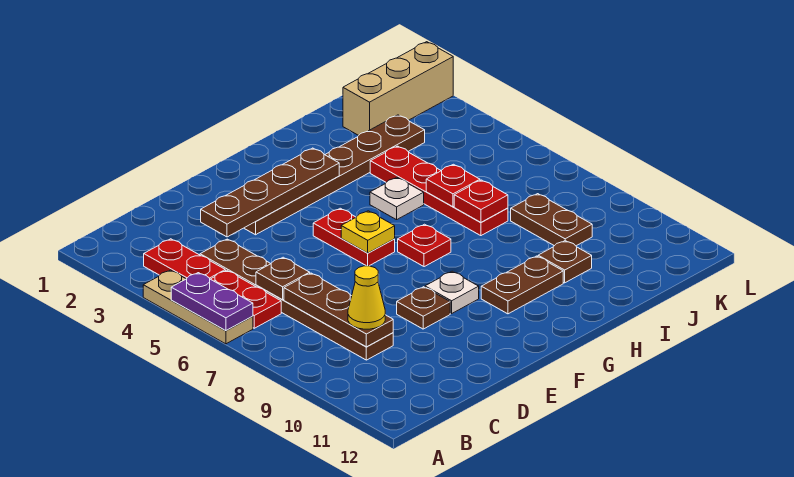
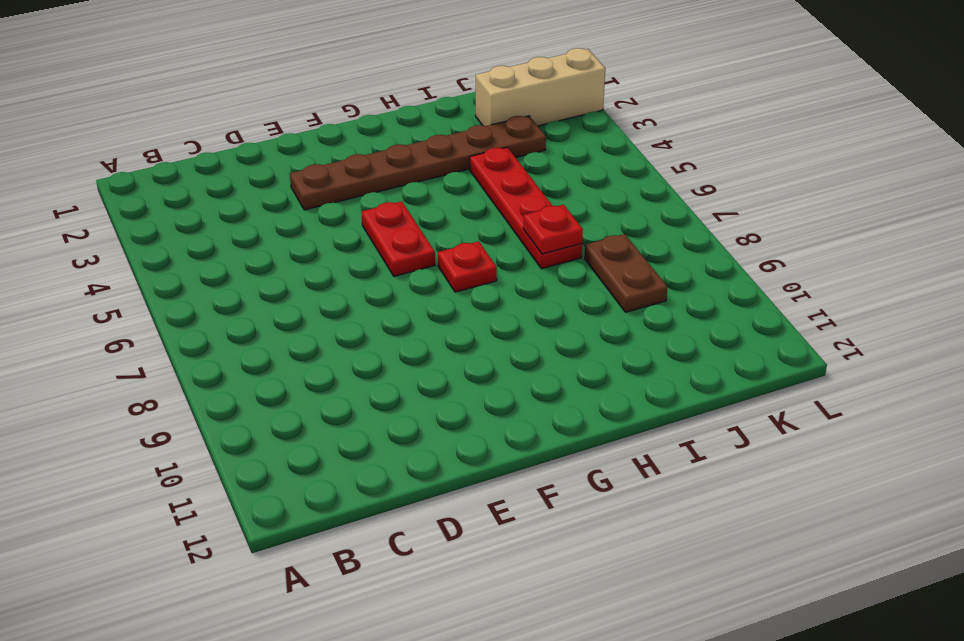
none -> tan 1x3 plate [143,270,253,344]
none -> red 1x2 plate [144,239,225,279]
none -> red 1x2 plate [211,270,281,328]

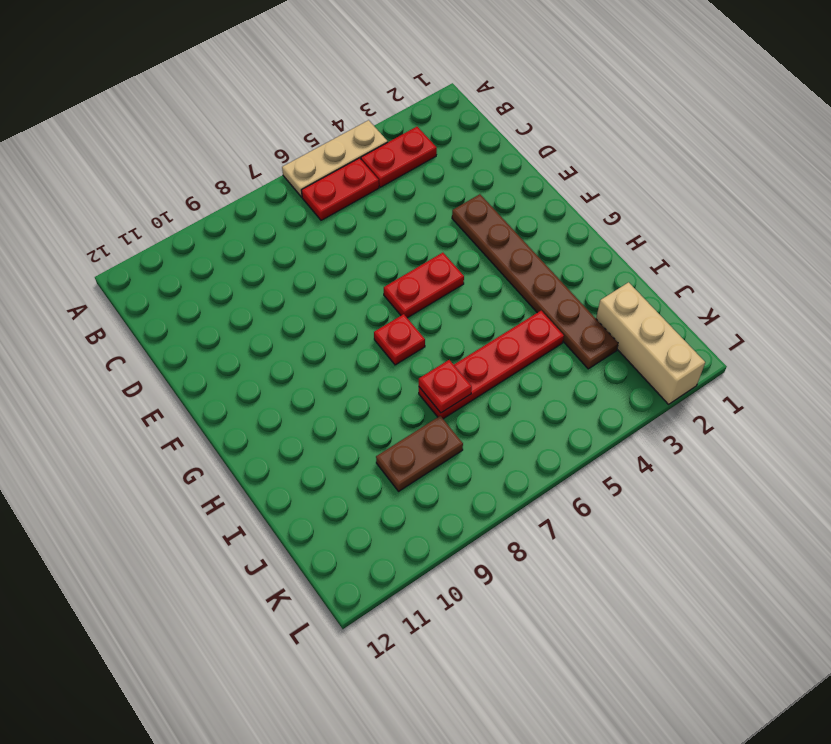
none -> brown 1x6 plate [200,239,393,360]
none -> brown 1x1 plate [397,287,450,329]
none -> white 1x1 plate [425,271,479,314]

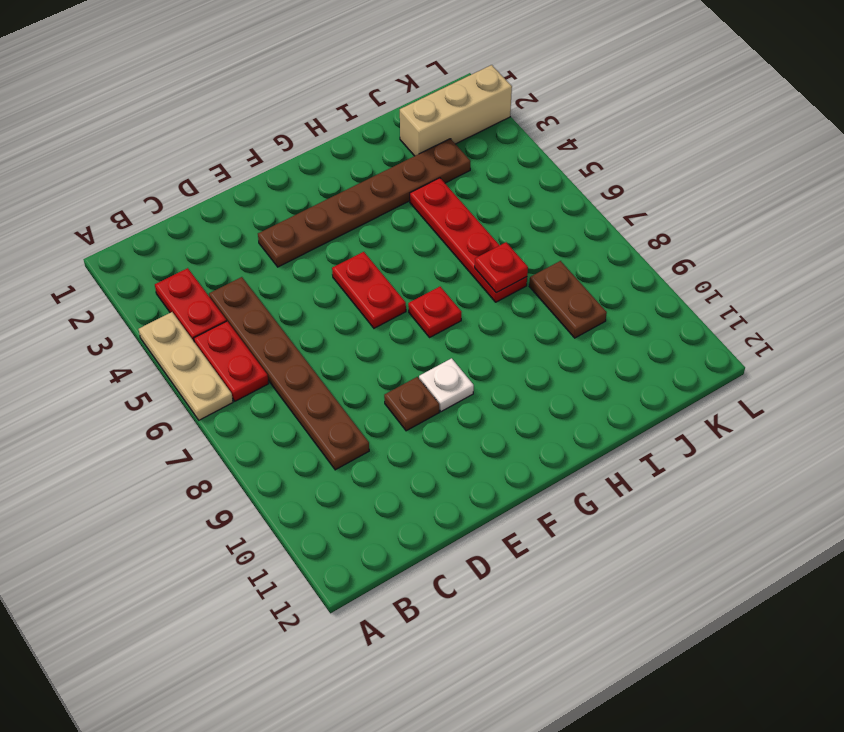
none -> brown 1x2 plate [481,256,563,314]
none -> white 1x1 plate [370,178,424,220]
none -> brown 1x1 plate [538,241,592,283]

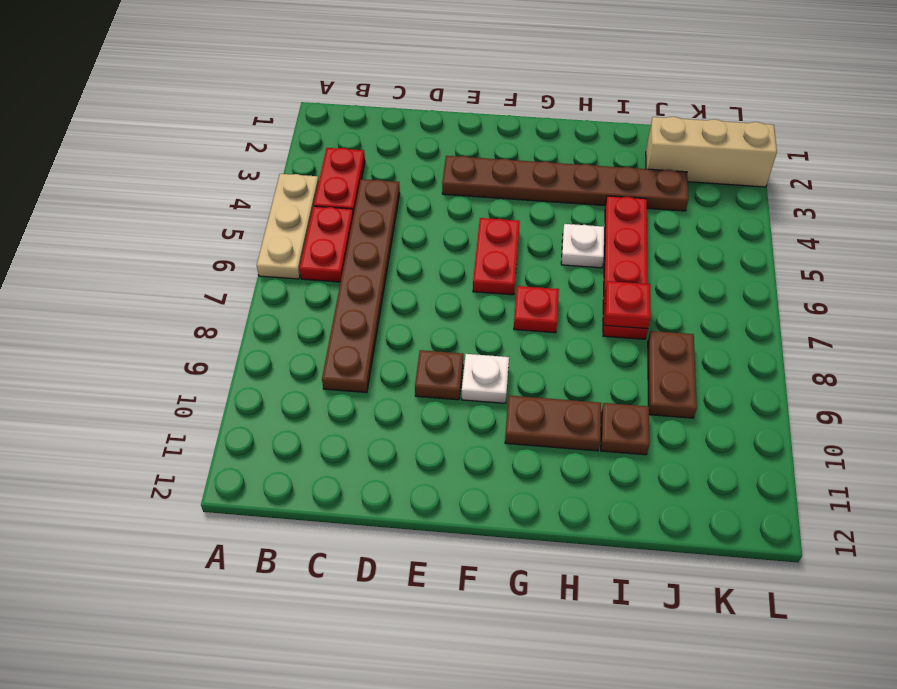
none -> purple 1x2 plate [171,273,253,331]
none -> brown 1x1 plate [256,257,310,300]
none -> brown 1x3 plate [284,273,393,347]

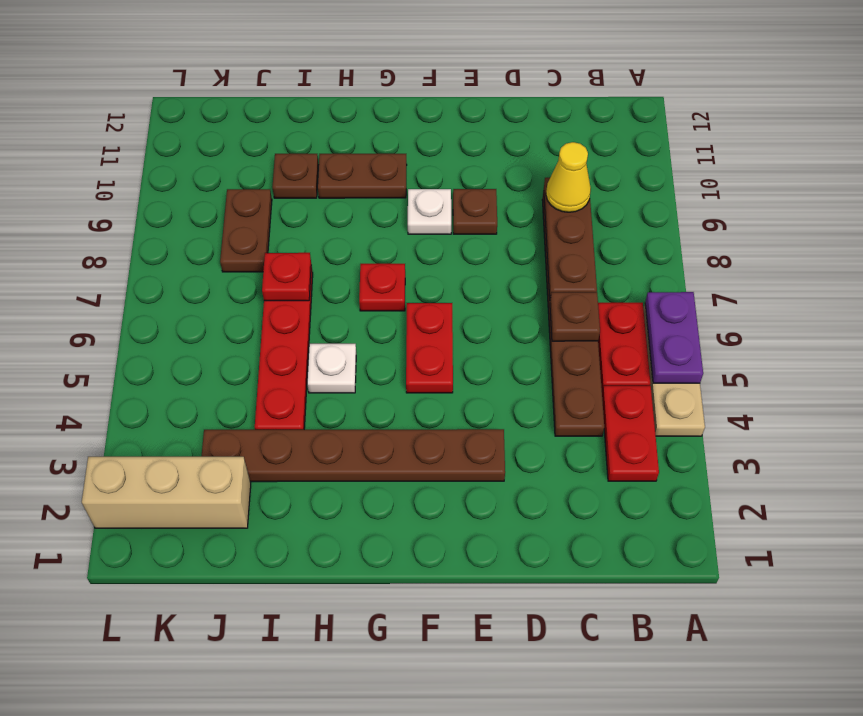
none -> brown 1x4 plate [201,148,339,237]
none -> yellow 1x1 plate [341,211,395,253]
none -> red 1x1 plate [426,164,480,207]

